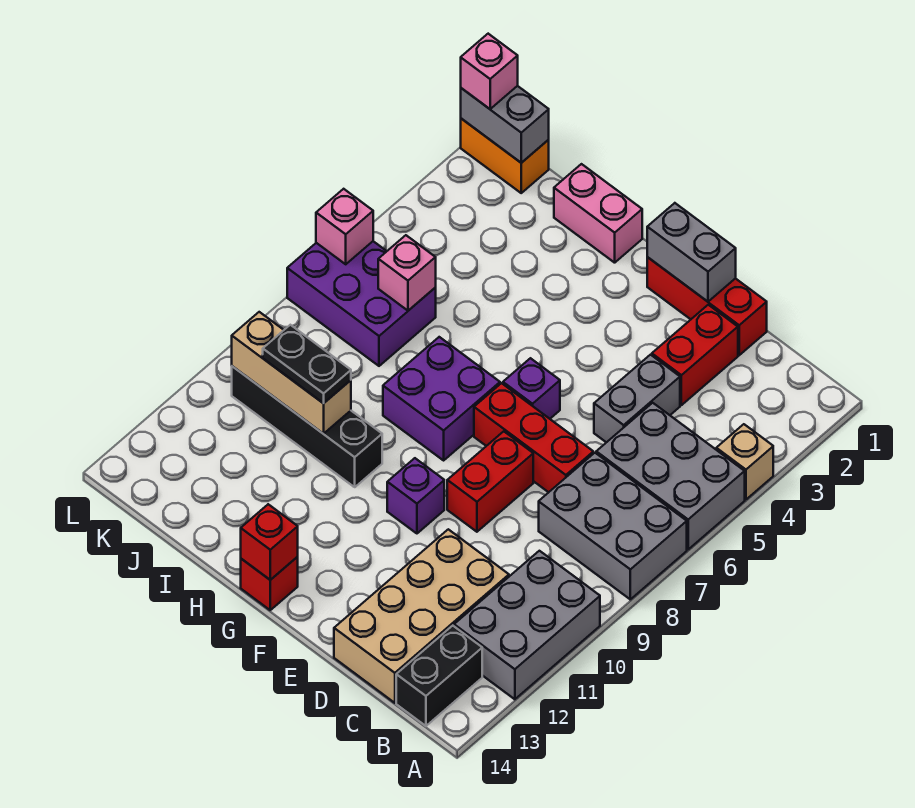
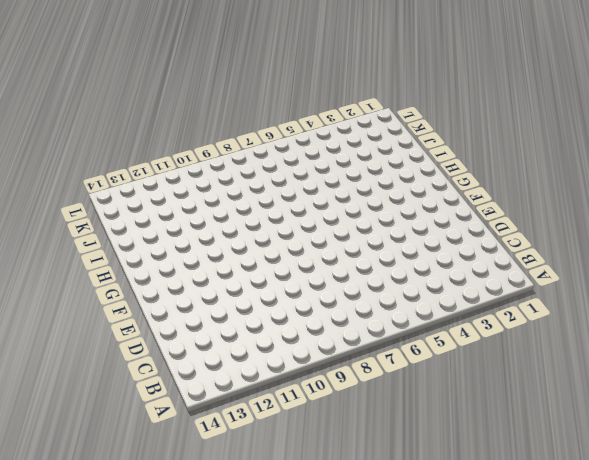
none -> tan 1x1 brick [716,424,773,500]
none -> grey 2x3 brick [596,403,745,549]
none -> grey 2x3 brick [539,453,687,599]

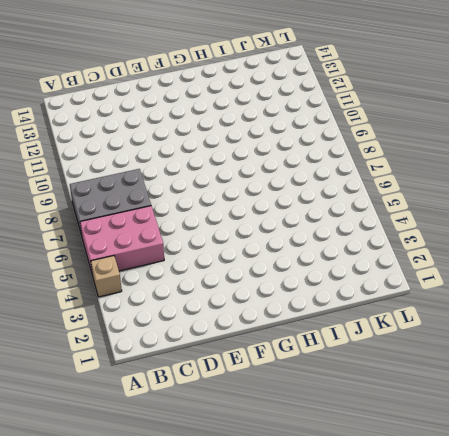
pink 2x3 brick [80,206,164,273] -> grey 2x3 brick [596,403,745,549]
none -> grey 2x3 brick [454,551,600,699]
none -> black 1x2 brick [396,626,482,726]
none -> tan 2x4 brick [334,529,509,703]

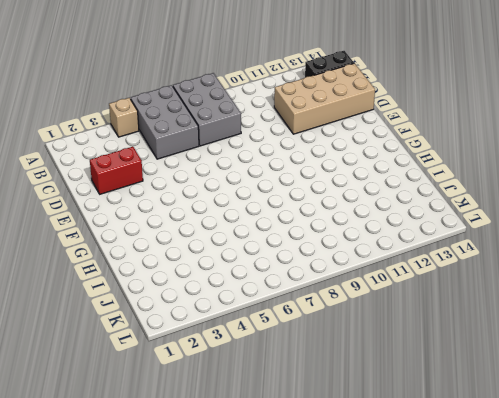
none -> grey 2x3 brick [454,551,600,699]
none -> red 1x3 brick [647,257,767,355]
none -> grey 1x2 brick [594,355,680,442]

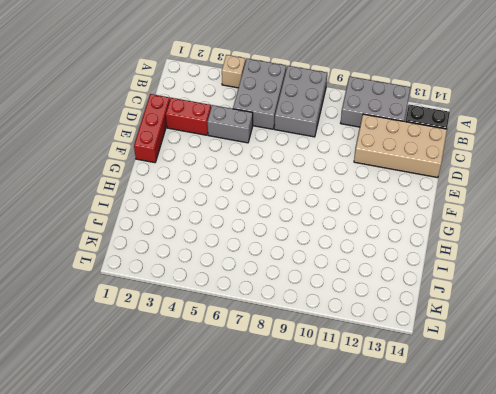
none -> red 1x3 brick [474,383,593,492]
none -> red 1x2 brick [447,431,533,532]
none -> purple 1x1 brick [503,358,560,419]

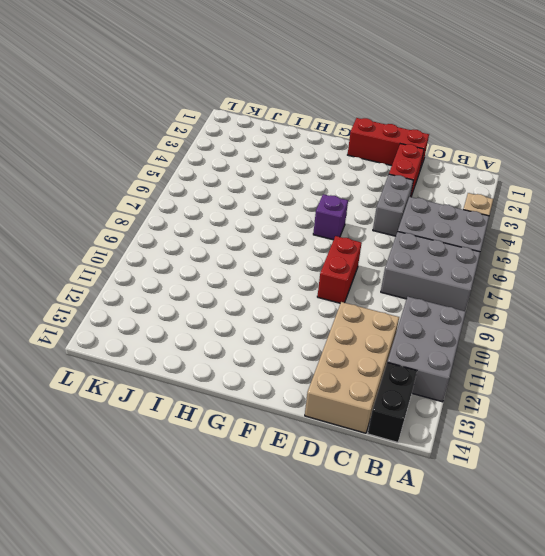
none -> red 1x3 brick [474,383,593,492]
none -> purple 1x1 brick [387,458,444,533]
none -> purple 2x2 brick [383,337,500,460]

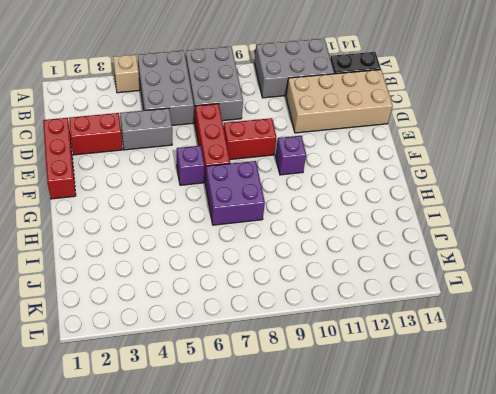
none -> red 1x1 brick [241,557,298,610]
none -> pink 1x2 brick [554,164,642,263]
none -> black 1x4 brick [232,366,382,487]

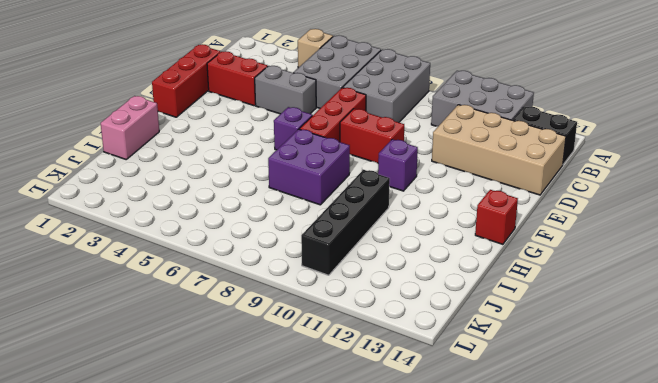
none -> purple 2x3 brick [287,241,436,366]
none -> orange 1x2 brick [461,119,549,193]
none -> grey 1x2 brick [647,203,736,302]

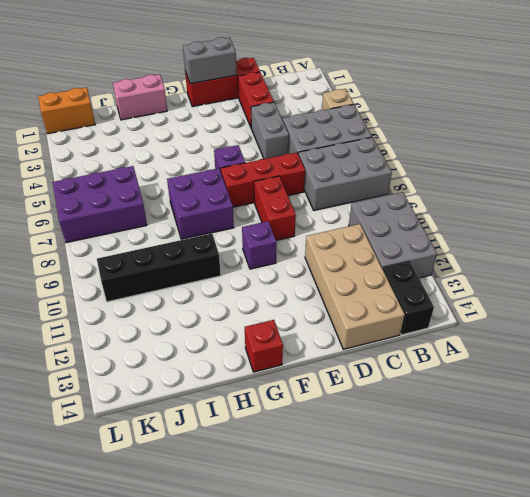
none -> red 1x1 brick [241,504,298,580]
none -> tan 1x3 brick [232,312,351,434]
none -> pink 1x1 brick [378,235,436,311]

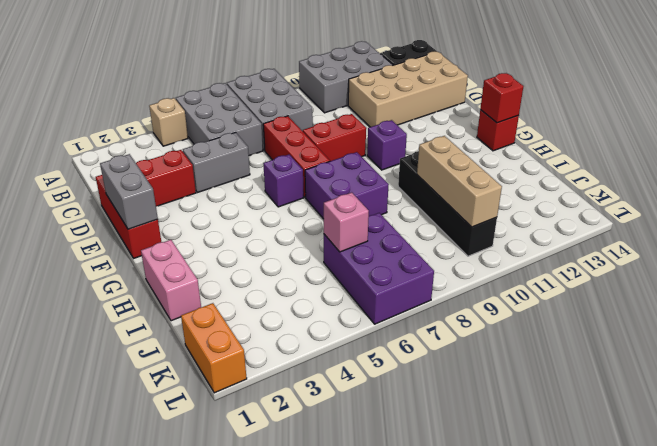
none -> grey 1x2 brick [461,86,549,163]
none -> pink 1x1 brick [316,189,373,264]
none -> black 1x2 plate [263,325,351,403]

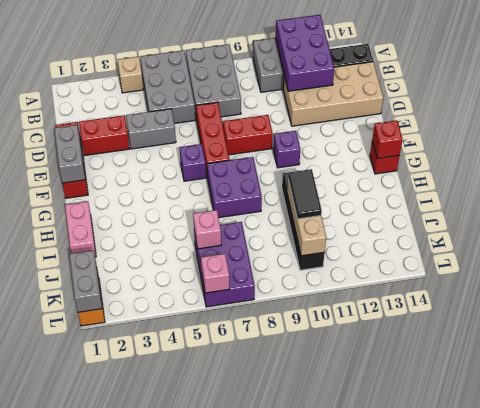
purple 2x3 brick [276,15,334,91] -> none
black 1x2 tile [288,169,322,219] -> black 1x2 plate [263,325,351,403]
none -> pink 1x1 brick [461,34,518,109]

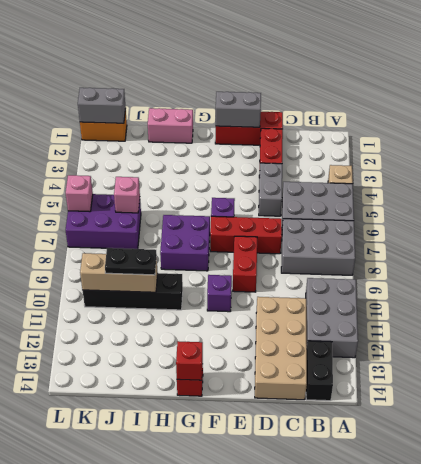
none -> pink 1x1 brick [461,34,518,109]

